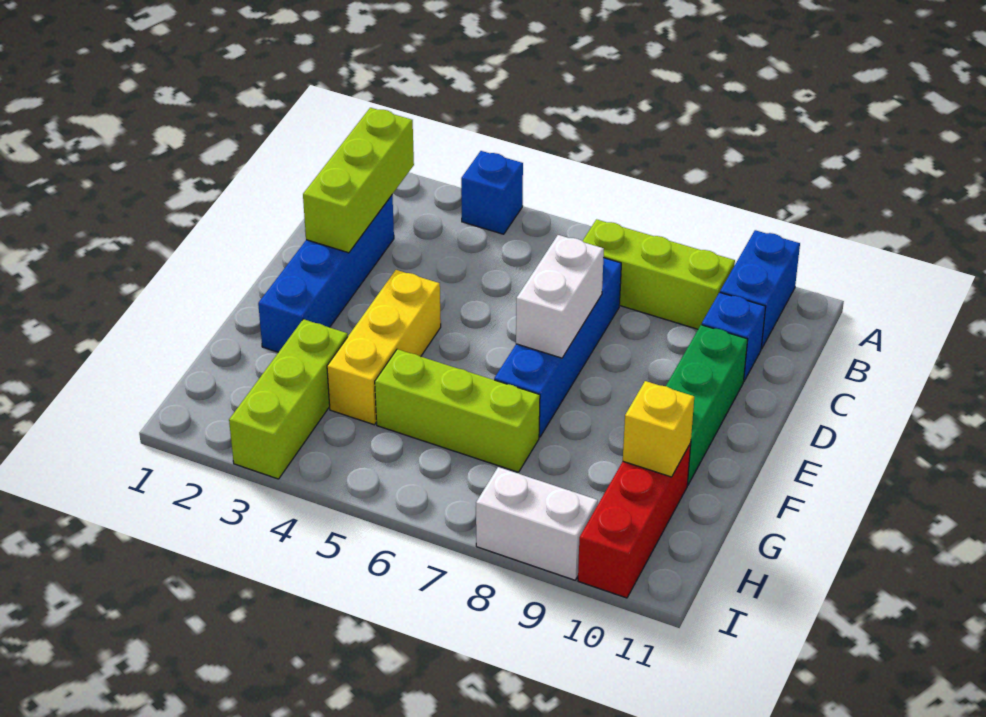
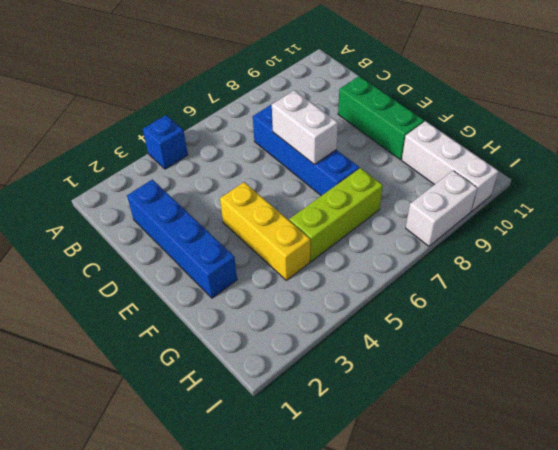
white 1x3 brick [402,121,498,211] -> red 1x3 brick [578,443,691,598]
none -> blue 1x2 brick [720,230,800,349]
none -> lime 1x3 brick [583,219,735,329]
none -> blue 1x1 brick [702,292,766,381]

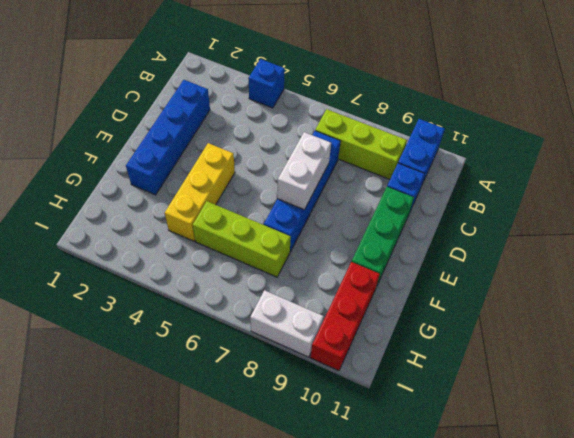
none -> lime 1x3 brick [229,319,348,479]
none -> lime 1x3 brick [303,108,414,253]
none -> yellow 1x1 brick [623,381,694,477]

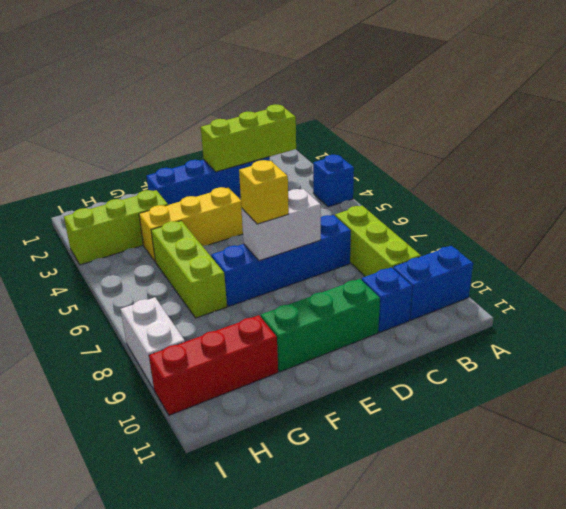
yellow 1x1 brick [239,160,289,224] -> yellow 1x1 brick moved to [623,381,694,477]

